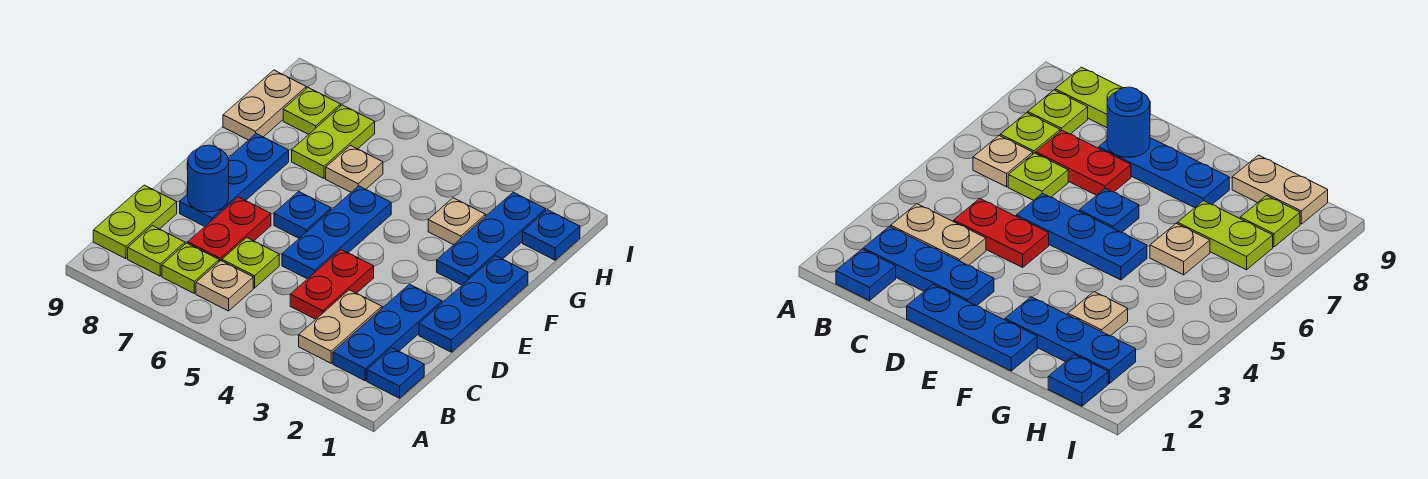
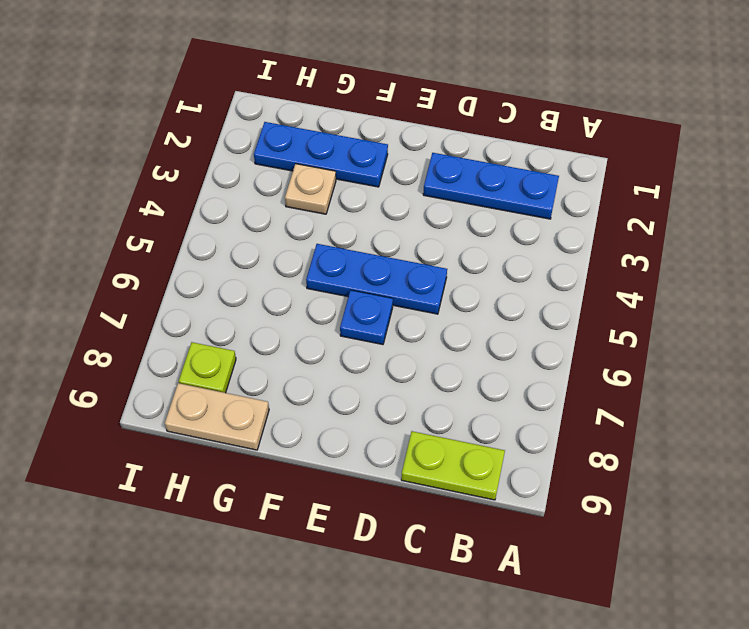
none -> blue 1x1 plate [367,348,424,398]
none -> tan 1x2 plate [299,290,382,363]
none -> tan 1x1 plate [196,261,253,311]

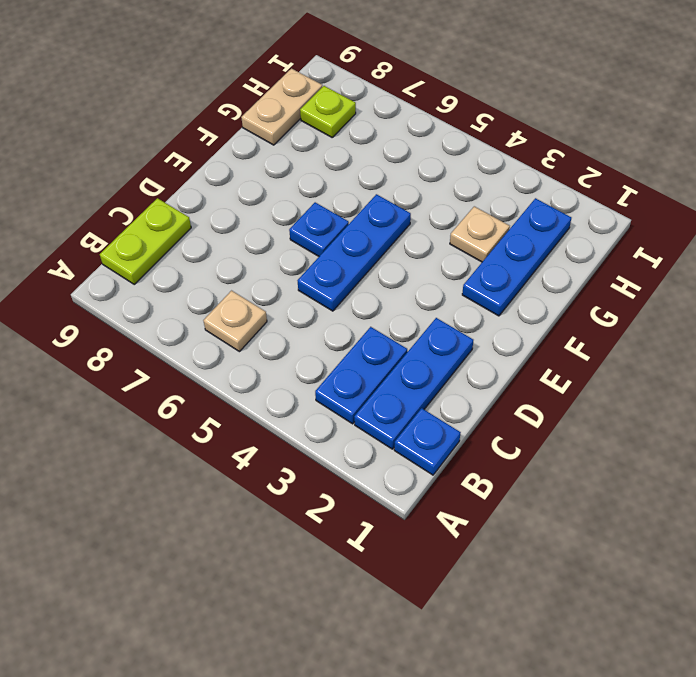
blue 1x2 plate [315,327,407,424] -> tan 1x2 plate [299,290,382,363]
none -> lime 1x1 plate [162,243,219,293]
none -> lime 1x1 plate [128,226,185,276]
none -> red 1x2 plate [290,250,374,319]

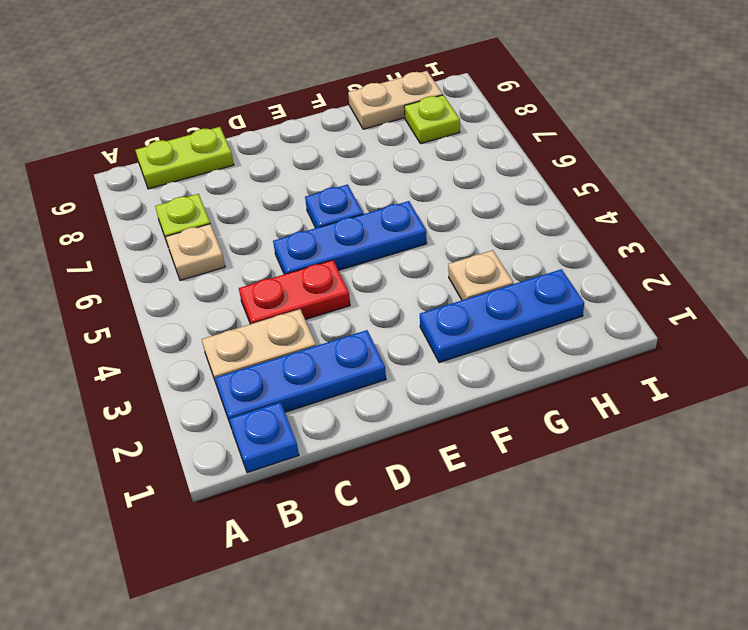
none -> lime 1x1 plate [128,226,185,276]
none -> lime 1x1 plate [222,238,279,288]
none -> red 1x2 plate [188,197,271,262]

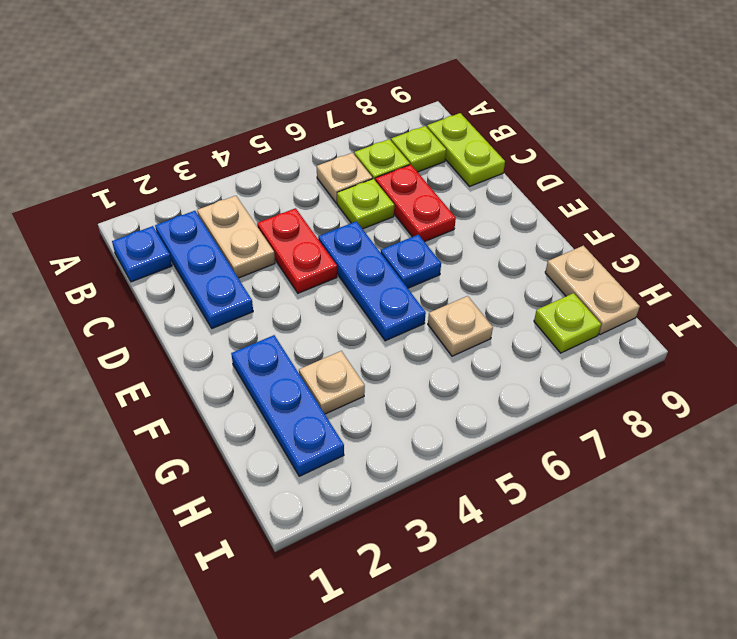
none -> blue 1x3 plate [419,256,528,352]
none -> blue 1x3 plate [180,134,289,226]
none -> lime 1x2 plate [292,105,375,178]

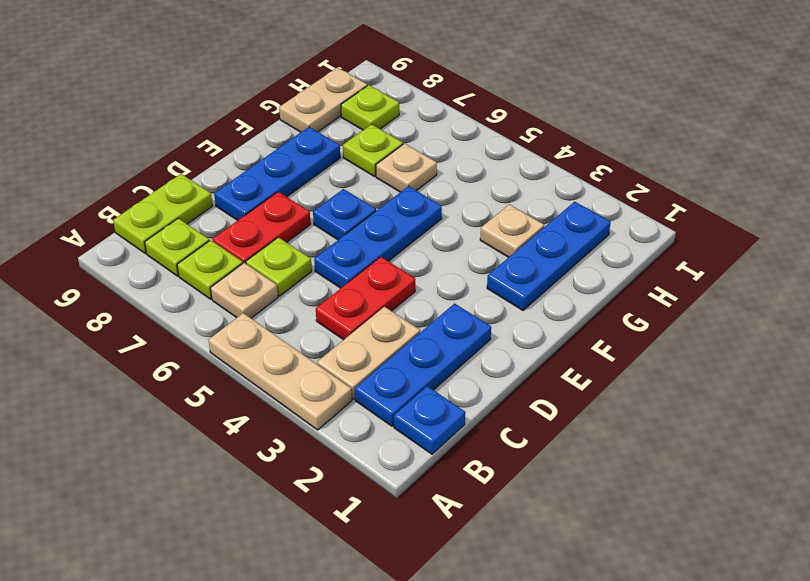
tan 1x3 plate [209,313,352,430] -> none
lime 1x1 plate [343,124,403,177] -> lime 1x2 plate [292,105,375,178]
none -> blue 1x3 plate [419,256,528,352]
none -> blue 1x1 plate [523,210,580,260]
none -> blue 1x1 round brick [188,145,229,212]

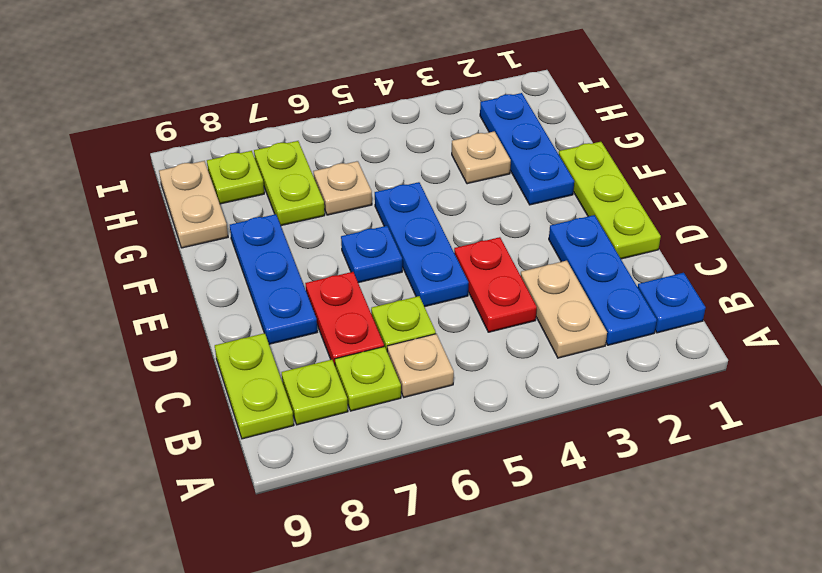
lime 1x3 plate [559,142,661,259] -> blue 1x3 plate [419,256,528,352]
none -> blue 1x1 plate [523,210,580,260]
none -> blue 1x1 round brick [188,145,229,212]

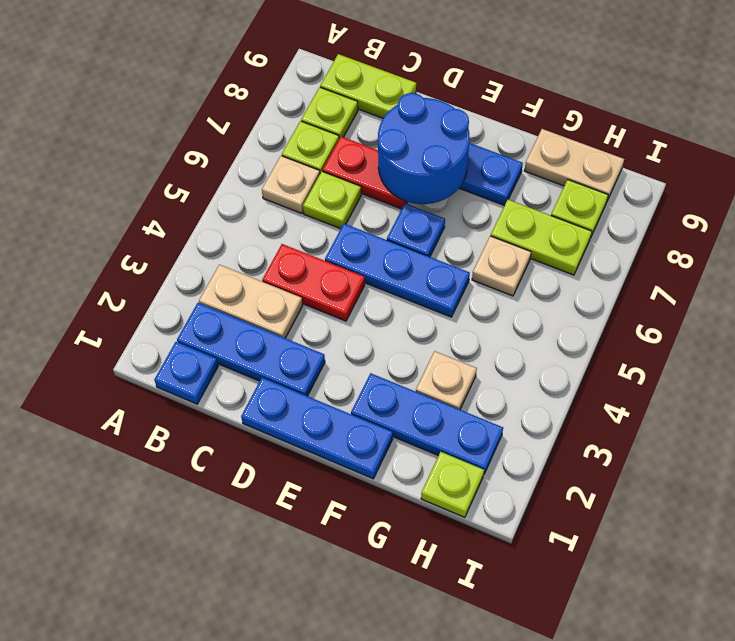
blue 2x2 round brick [378,93,469,204] -> blue 1x1 round brick [188,145,229,212]
lime 1x1 plate [421,452,484,517] -> blue 1x1 plate [523,210,580,260]

